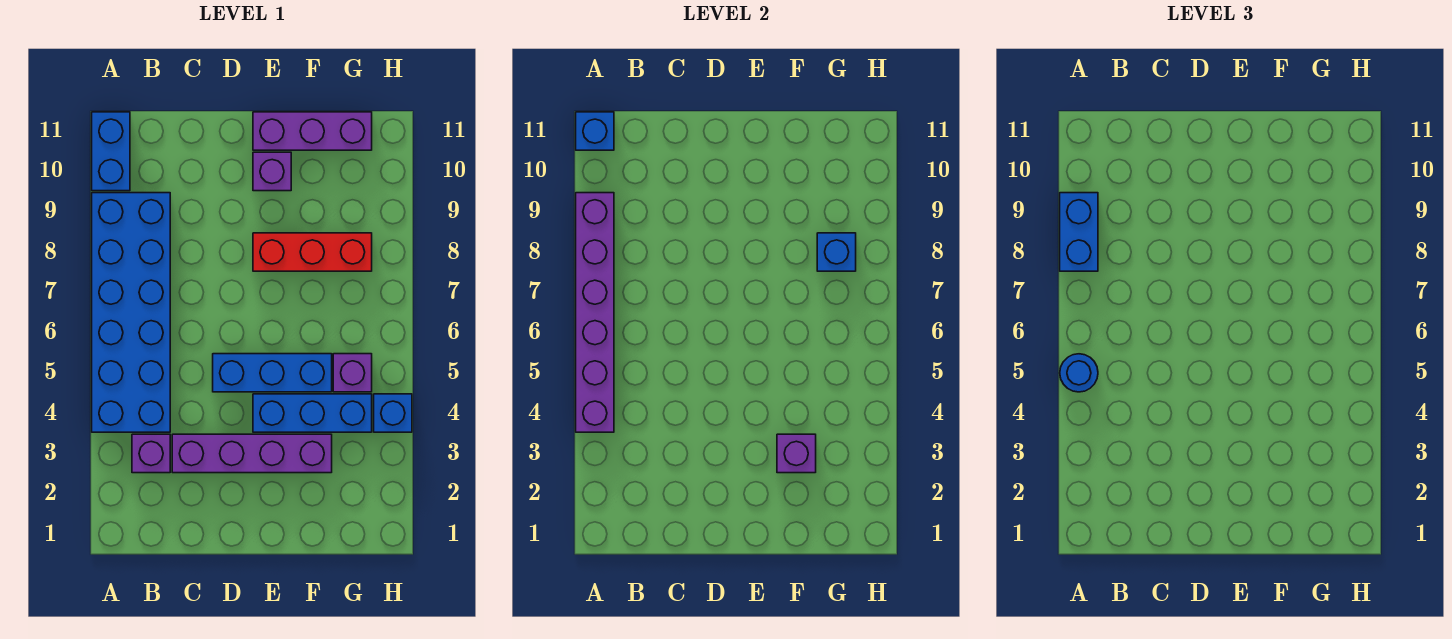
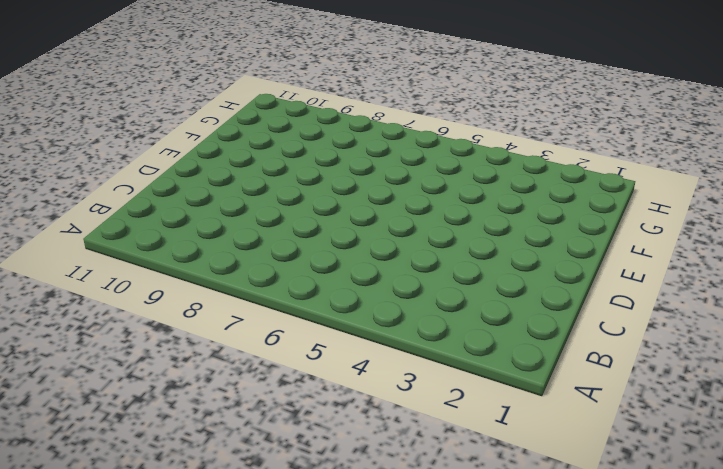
none -> blue 2x6 brick [92,193,170,432]
none -> blue 1x2 brick [92,112,130,191]
none -> purple 1x1 brick [132,434,170,473]

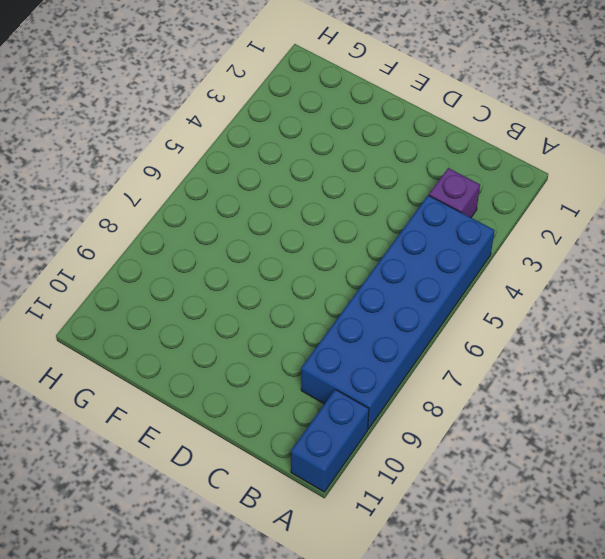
none -> purple 1x4 brick [172,434,332,473]
none -> blue 1x3 brick [213,354,332,392]
none -> blue 1x3 brick [253,394,372,432]

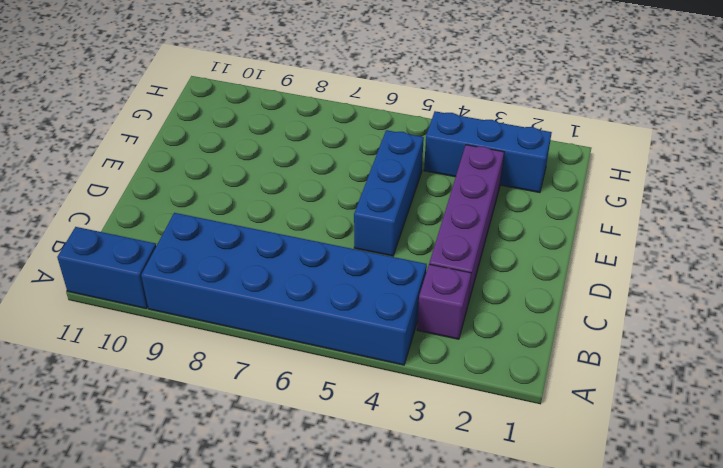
blue 1x3 brick [424,111,552,193] -> blue 1x3 brick turned to [253,394,372,432]
none -> red 1x3 brick [253,233,372,271]
none -> purple 1x1 brick [253,152,291,191]
none -> purple 1x3 brick [253,112,372,150]

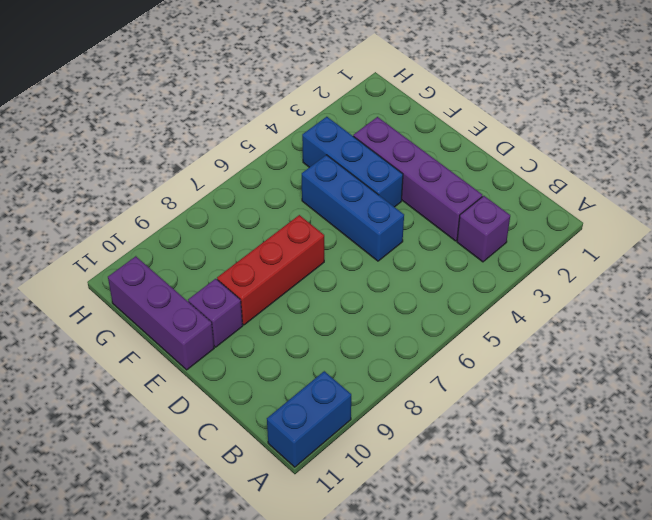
red 1x3 brick [217,215,324,325] -> red 1x3 brick turned to [253,233,372,271]
none -> blue 2x6 brick [92,193,170,432]
none -> purple 1x1 brick [333,354,372,392]
none -> blue 1x1 brick [374,394,412,432]

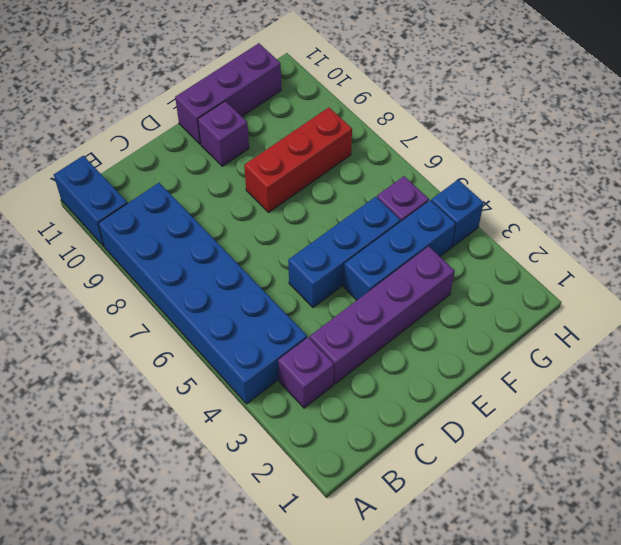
none -> purple 1x6 brick [576,193,614,432]
none -> blue 1x1 brick [576,112,614,150]
none -> purple 1x1 brick [777,434,816,473]

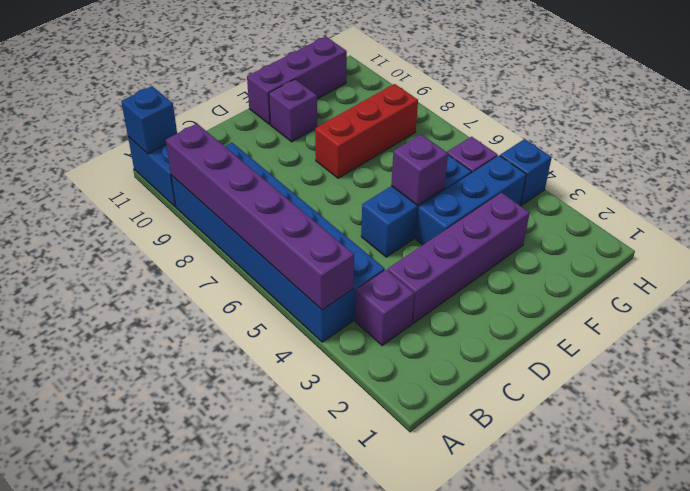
purple 1x1 brick [391,134,448,205] -> purple 1x1 brick moved to [777,434,816,473]
none -> blue 1x1 brick [817,233,856,271]
none -> blue 1x1 round brick [1060,354,1098,392]
none -> blue 1x2 brick [1060,193,1098,271]

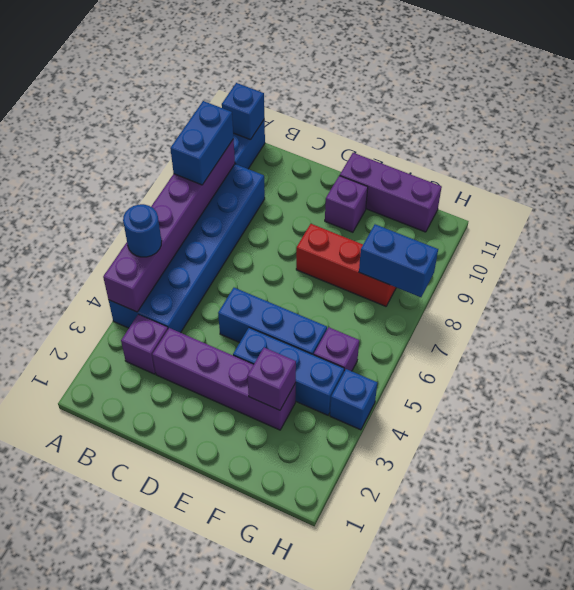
blue 1x2 brick [359,224,438,297] -> blue 1x1 brick [817,233,856,271]

